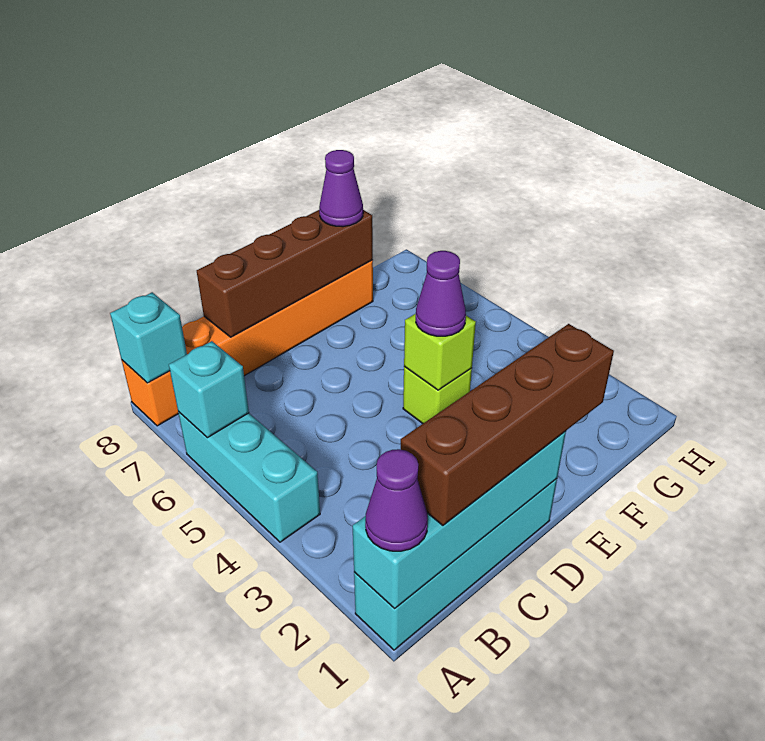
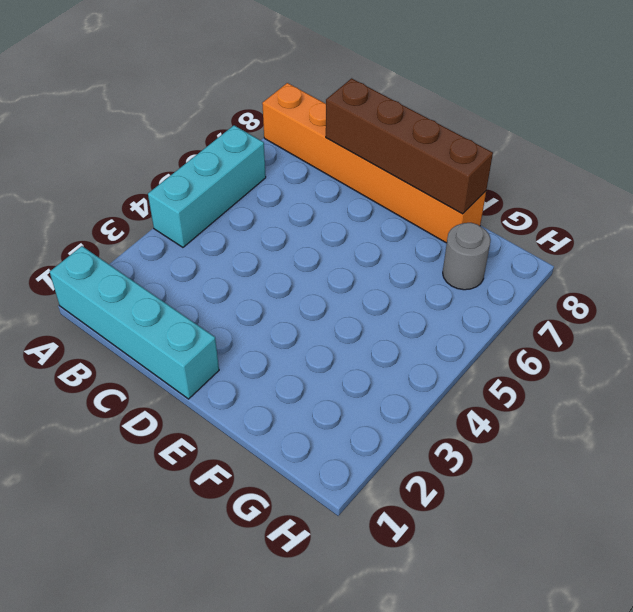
grey 1x1 round brick [443,223,491,290] -> none
none -> lime 1x1 brick [403,366,472,423]
none -> cyan 1x4 brick [353,431,566,609]
none -> cyan 1x1 brick [169,341,249,438]

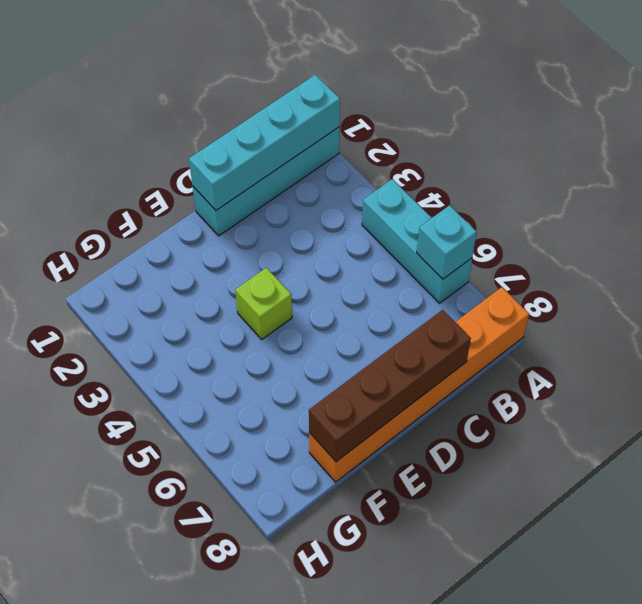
none -> cyan 1x1 brick [110,292,187,383]
none -> lime 1x1 brick [404,314,476,390]
none -> purple 1x1 cone [365,449,428,551]

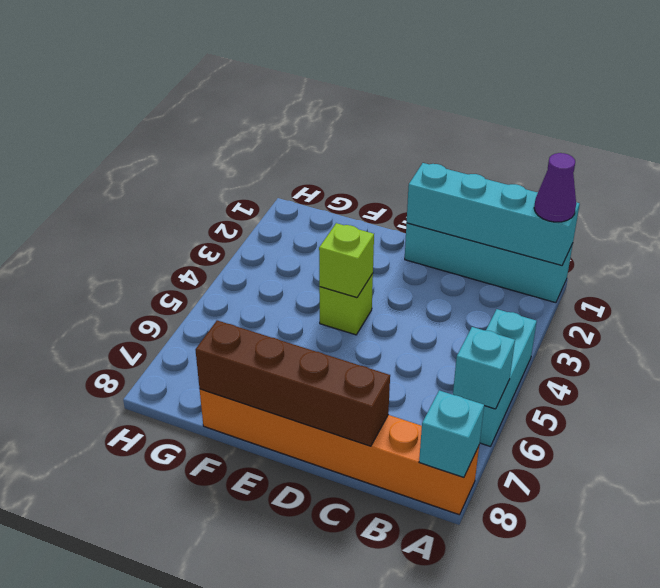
none -> brown 1x4 brick [401,324,614,525]
none -> purple 1x1 cone [416,251,466,336]
none -> purple 1x1 cone [319,150,363,227]

